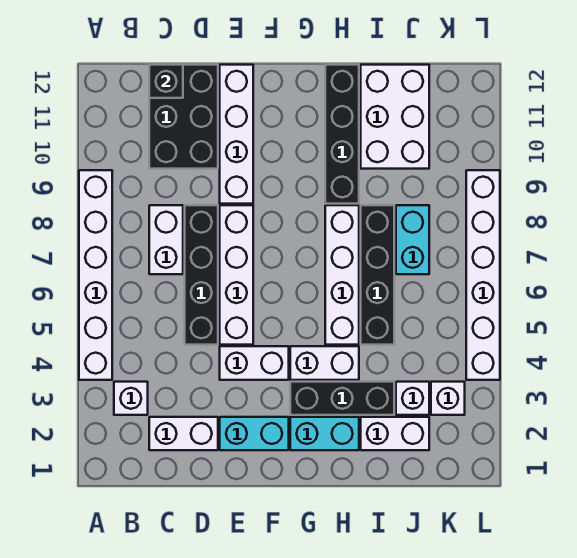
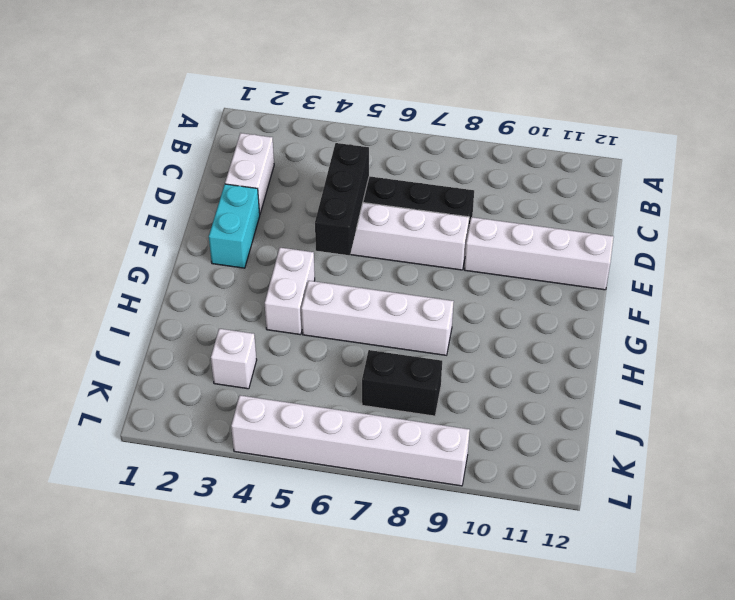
black 1x3 brick [315,143,369,255] -> black 1x3 brick moved to [290,382,394,415]
black 1x2 brick [362,350,442,416] -> cyan 1x2 brick [396,205,429,274]
none -> white 1x6 brick [79,170,112,380]
none -> white 1x1 brick [114,382,148,415]
none -> white 1x2 brick [149,205,183,274]

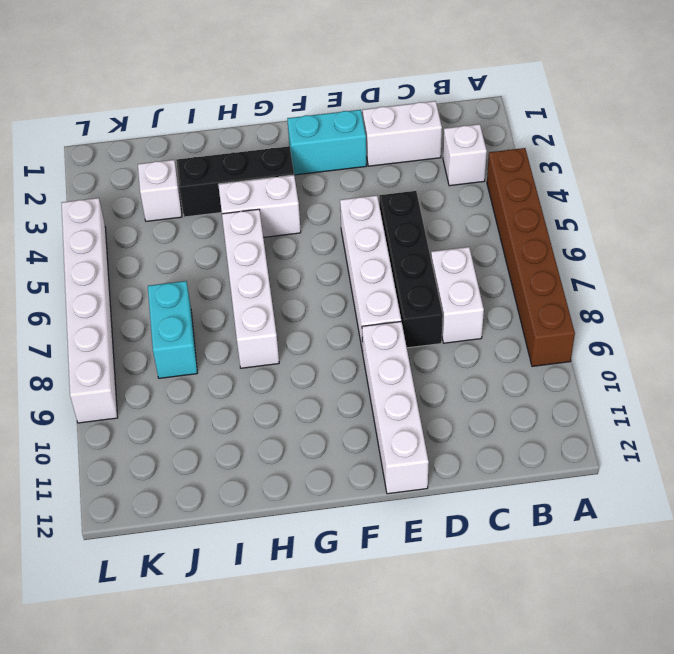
brown 1x6 brick [487,148,575,366] -> white 1x6 brick [79,170,112,380]
none -> black 2x3 brick [149,65,218,169]
none -> white 1x2 brick [220,346,289,380]
none -> cyan 1x2 brick [290,417,359,450]

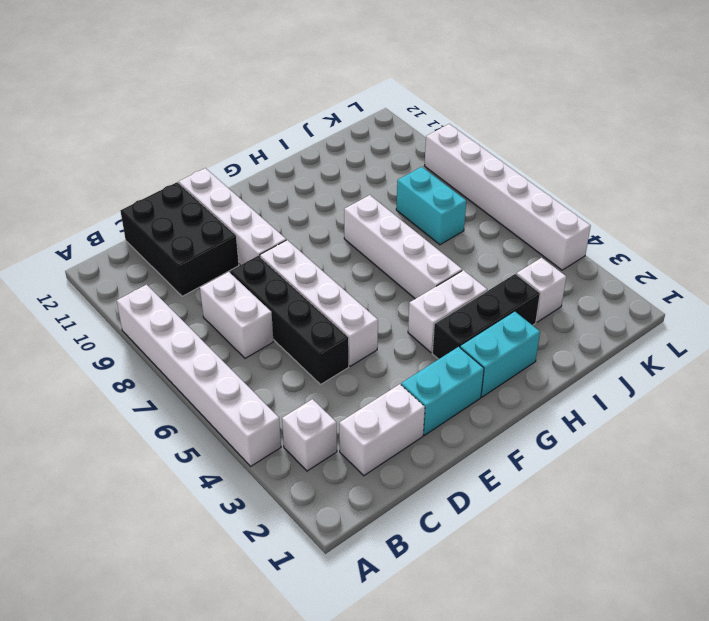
none -> white 1x2 brick [220,346,289,380]
none -> black 1x4 brick [325,65,359,204]
none -> white 1x2 brick [361,417,429,450]

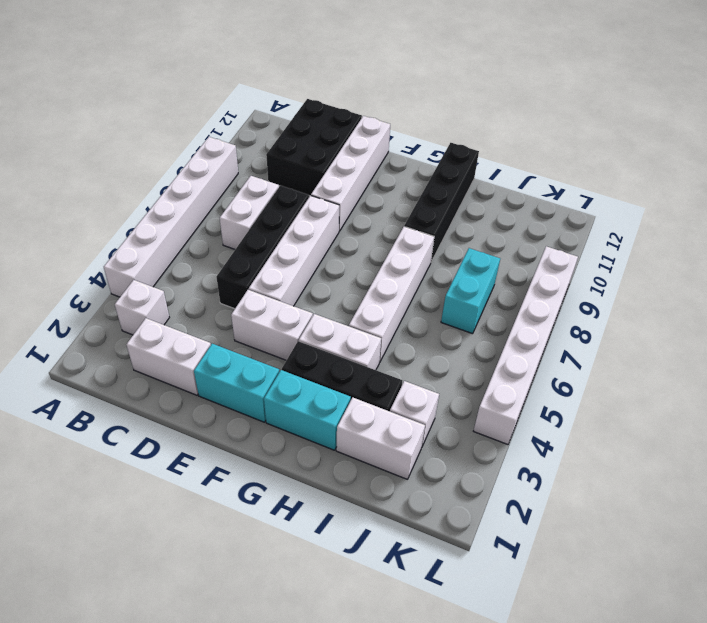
none -> black 1x4 brick [361,205,394,345]
none -> white 2x3 brick [361,65,429,169]
none -> white 1x1 brick [431,382,465,415]

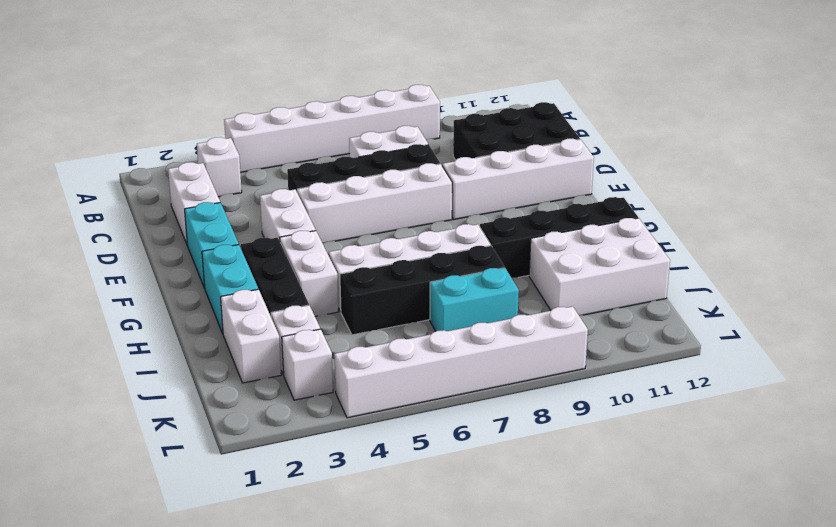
none -> black 1x1 brick [149,65,183,98]

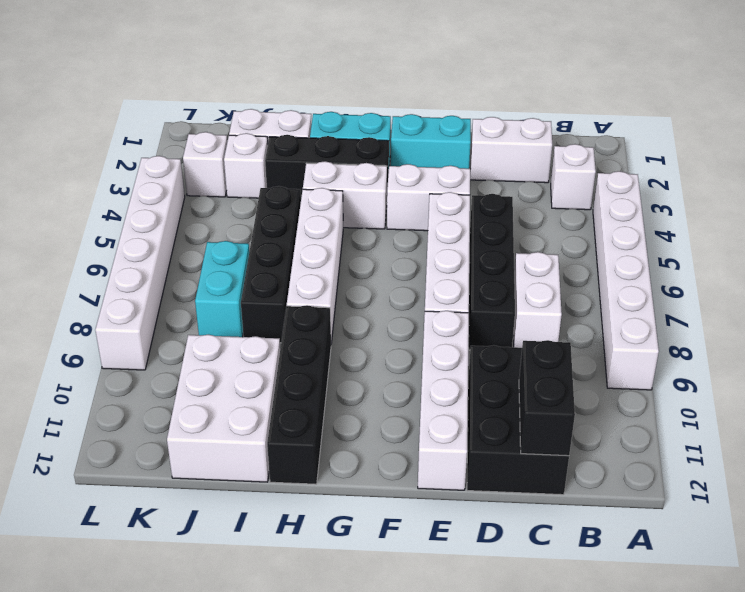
black 1x2 brick [519,340,575,456] -> black 1x1 brick [149,65,183,98]

